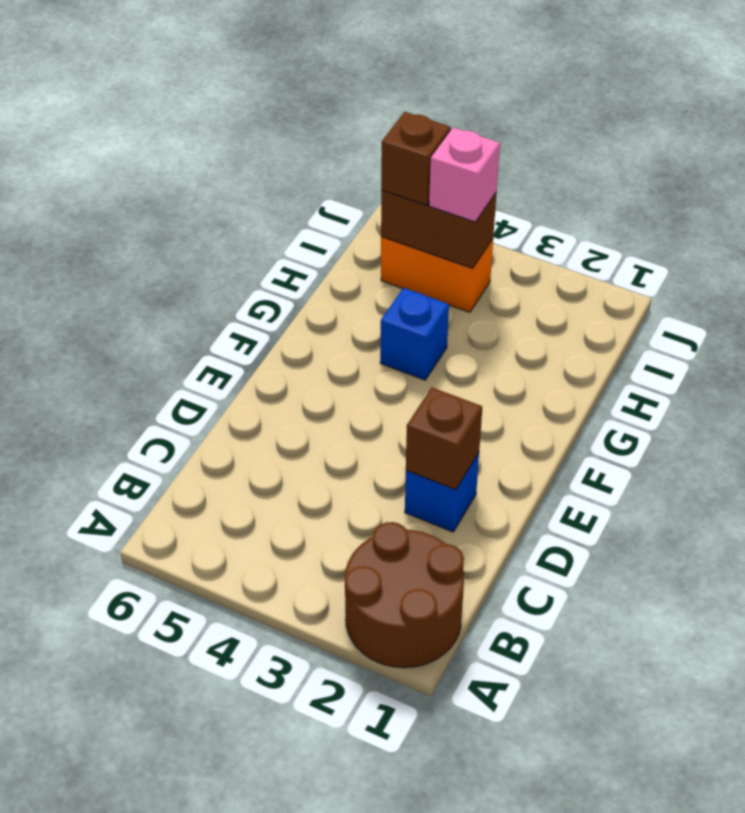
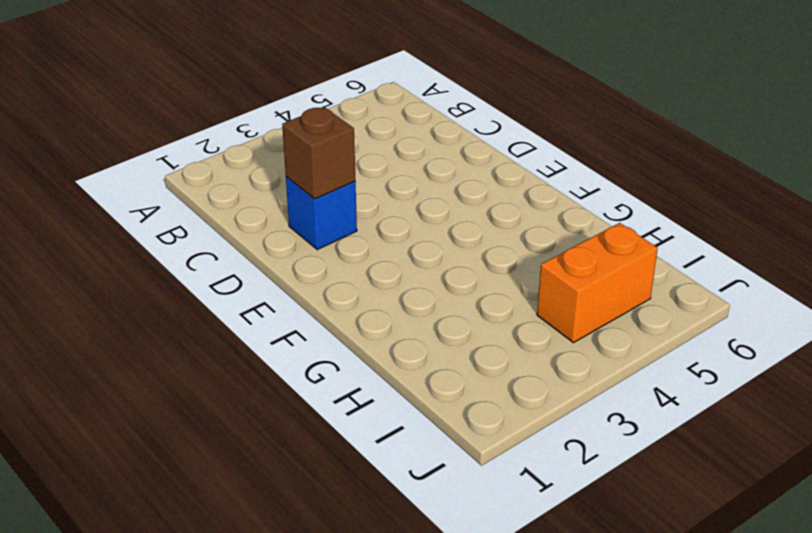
none -> brown 2x2 round brick [345,522,464,668]
none -> blue 1x1 brick [380,288,449,380]

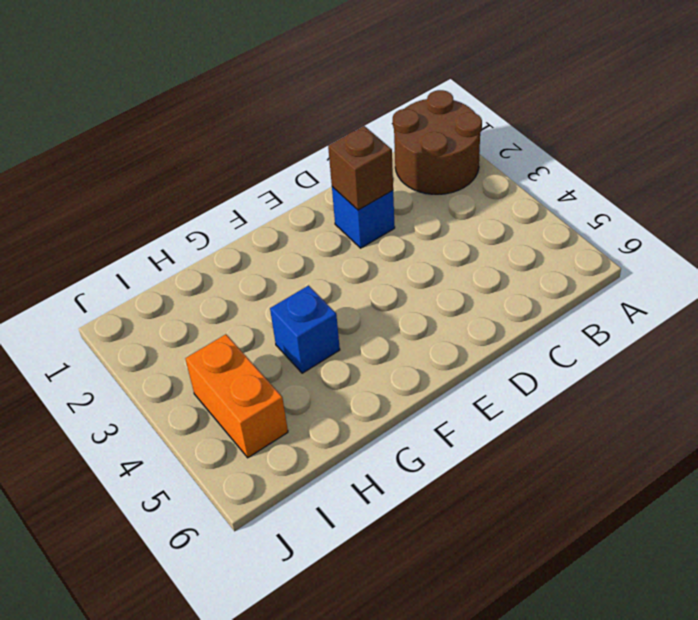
none -> brown 1x2 brick [381,190,497,268]
none -> pink 1x1 brick [429,128,500,222]

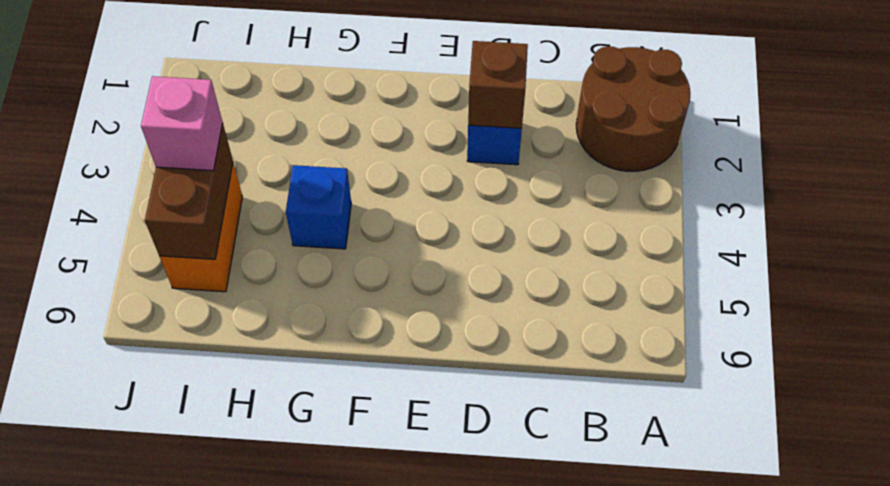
none -> brown 1x1 brick [381,112,451,205]

